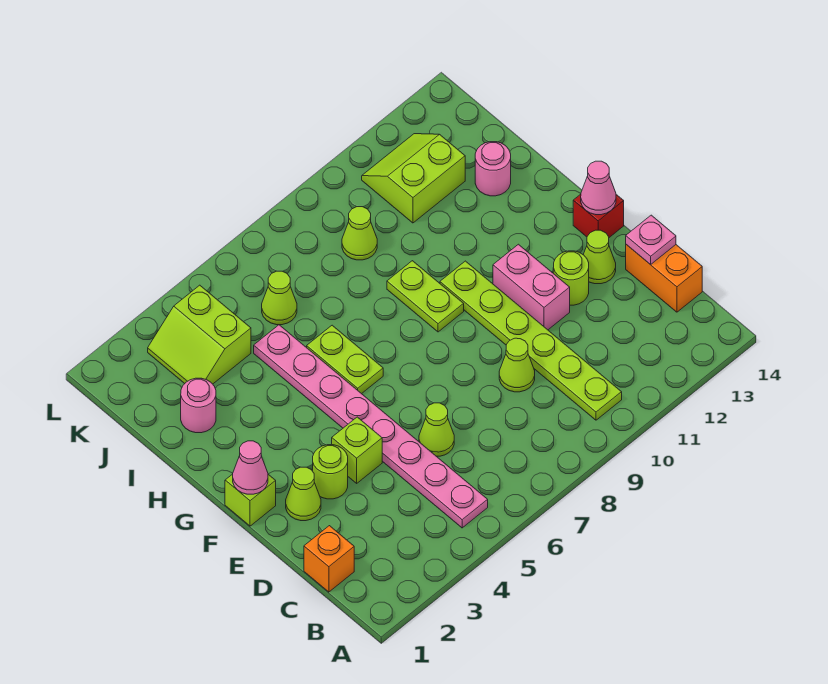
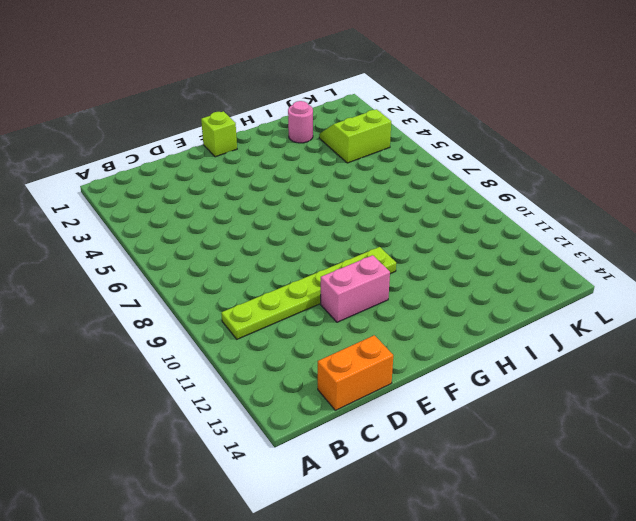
none -> pink 1x8 plate [254,325,488,528]
none -> orange 1x1 brick [304,526,354,592]
none -> lime 1x1 cone [419,403,454,456]

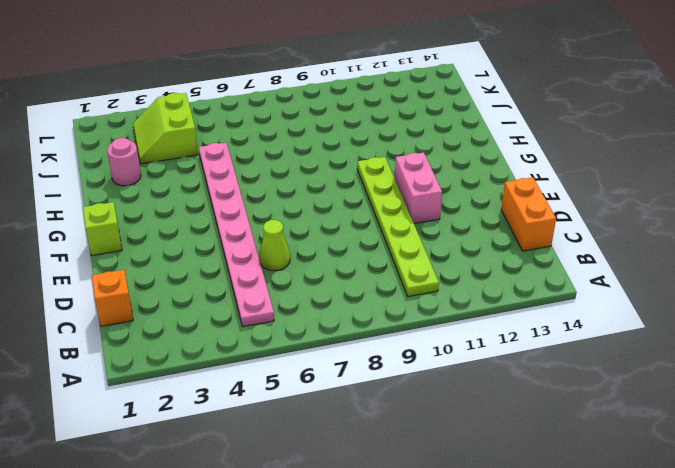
none -> lime 1x1 cone [499,338,535,392]
none -> lime 1x1 cone [286,467,321,521]
none -> lime 1x1 round brick [313,445,348,499]

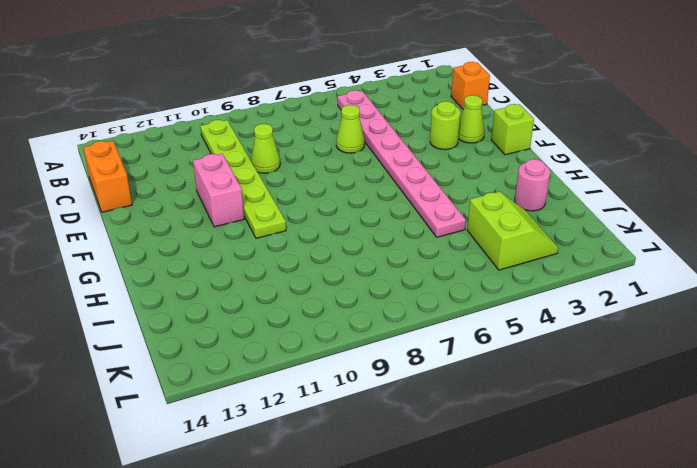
none -> lime 1x1 brick [332,417,382,483]
none -> lime 1x1 round brick [553,251,589,305]
none -> lime 1x1 cone [583,230,616,284]

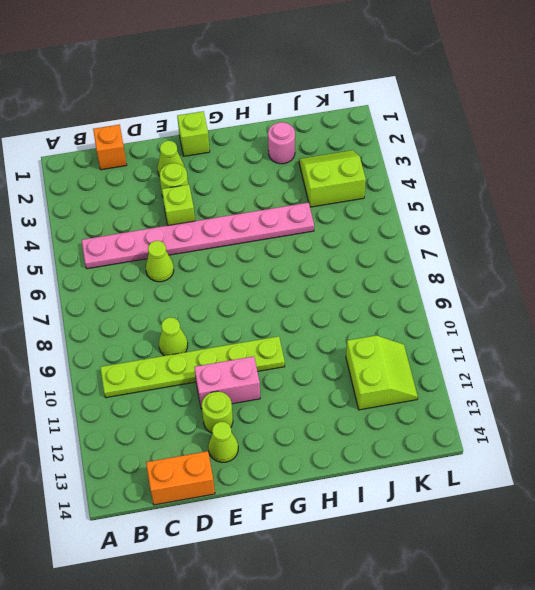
none -> red 1x1 brick [573,194,624,237]
none -> lime 1x2 plate [307,325,383,394]
none -> lime 1x2 plate [387,261,464,332]

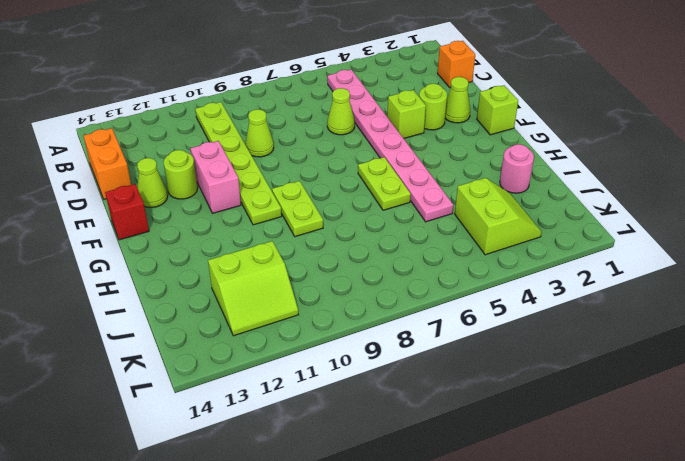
none -> pink 1x1 round brick [475,142,511,196]
none -> lime 1x1 cone [262,271,297,325]
none -> lime 1x1 cone [342,207,377,260]

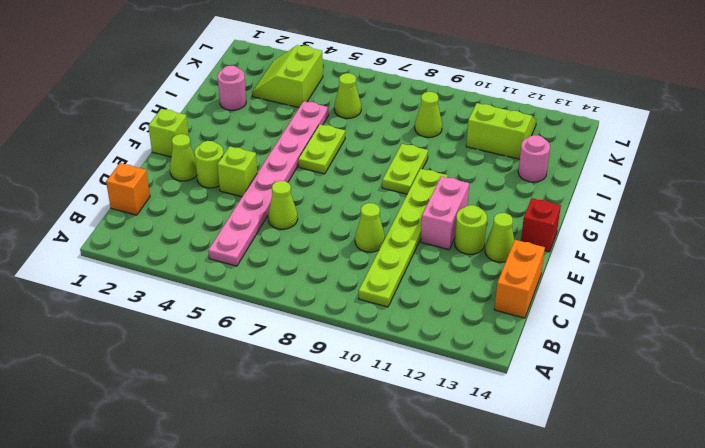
none -> pink 1x1 plate [626,215,676,265]
none -> pink 1x1 cone [233,441,268,494]
none -> pink 1x1 cone [581,161,616,215]

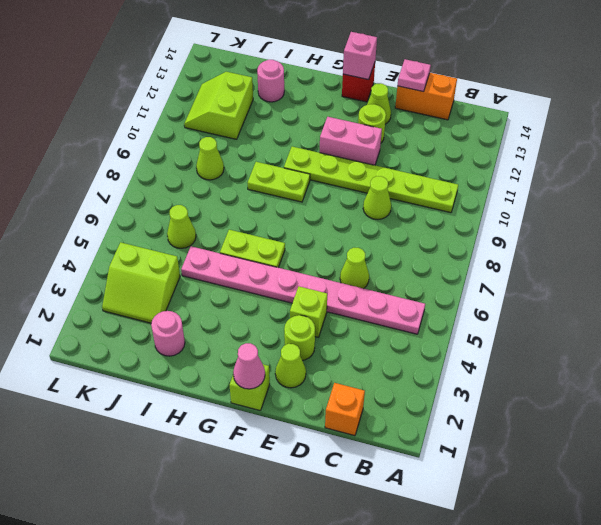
pink 1x1 brick [343,32,377,80] -> pink 1x1 cone [581,161,616,215]

